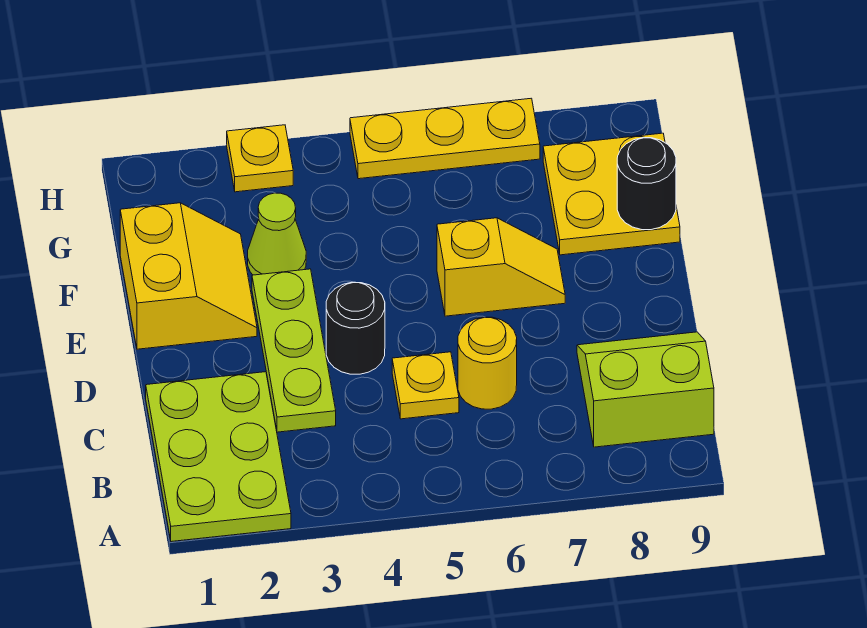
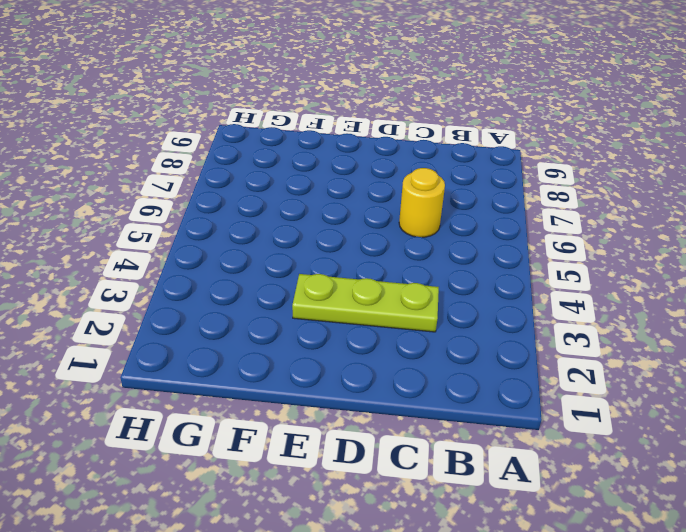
none -> lime 2x3 plate [146,372,291,542]
none -> lime 2x2 slope [577,332,714,447]
none -> yellow 1x1 plate [392,352,459,419]

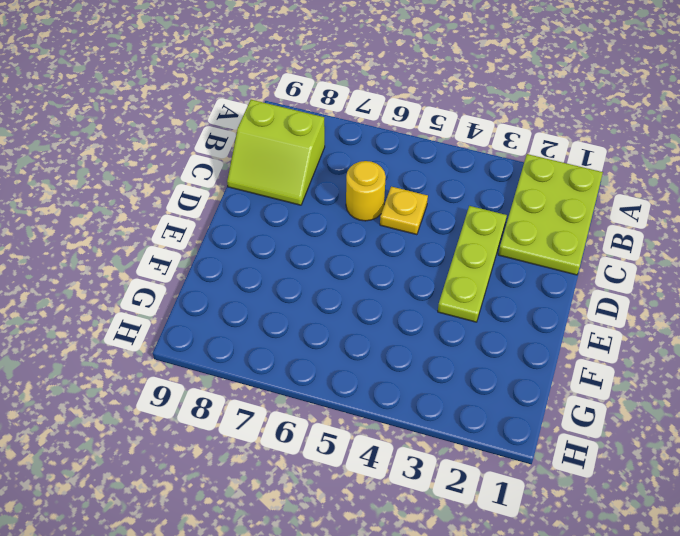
none -> black 1x1 round brick [326,282,385,374]
none -> yellow 2x2 slope [120,203,257,349]
none -> yellow 1x2 slope [437,218,565,316]

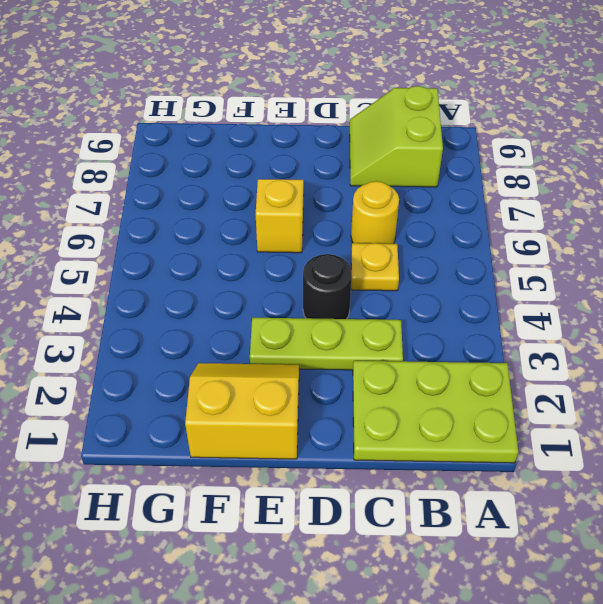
none -> lime 1x1 cone [248,193,306,275]
none -> yellow 2x2 plate [543,133,680,255]
none -> yellow 1x1 plate [227,125,293,192]

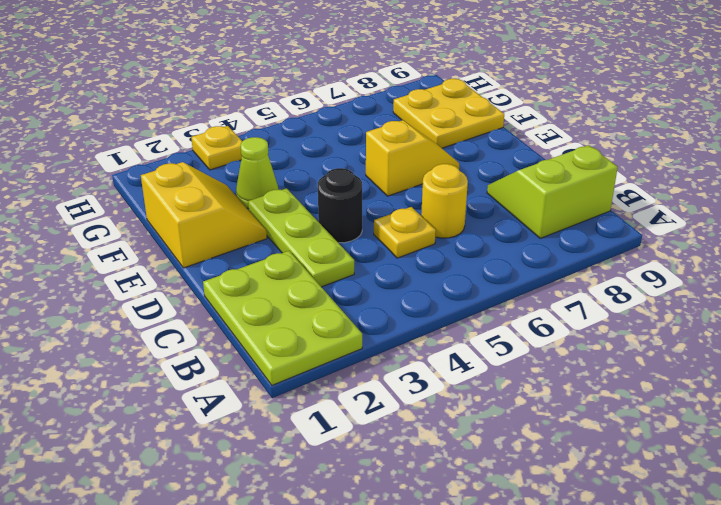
none -> yellow 1x3 plate [350,98,540,179]
none -> black 1x1 round brick [617,138,676,230]

